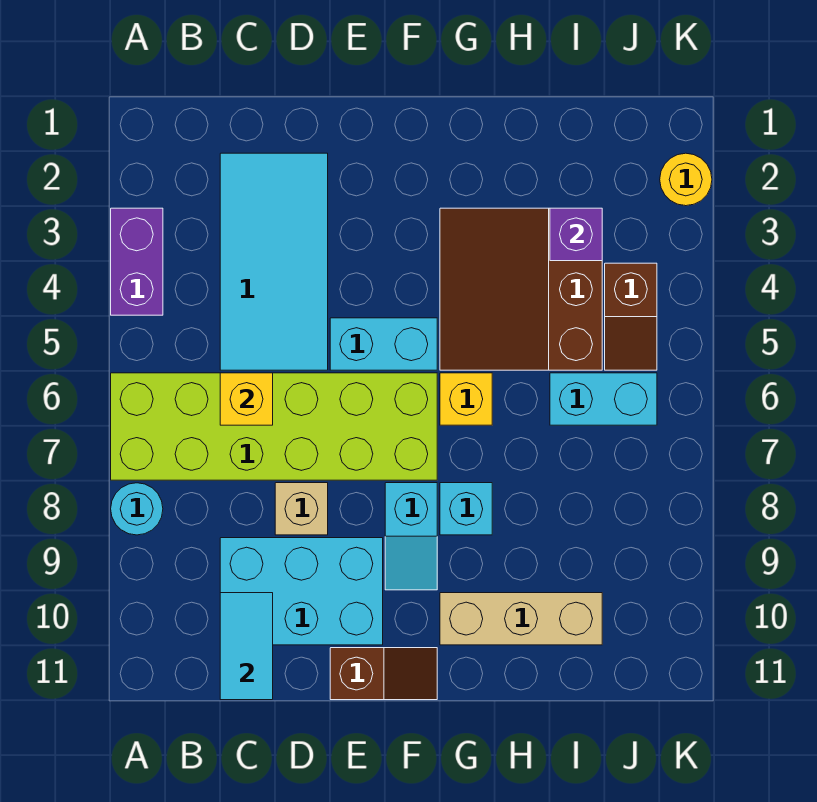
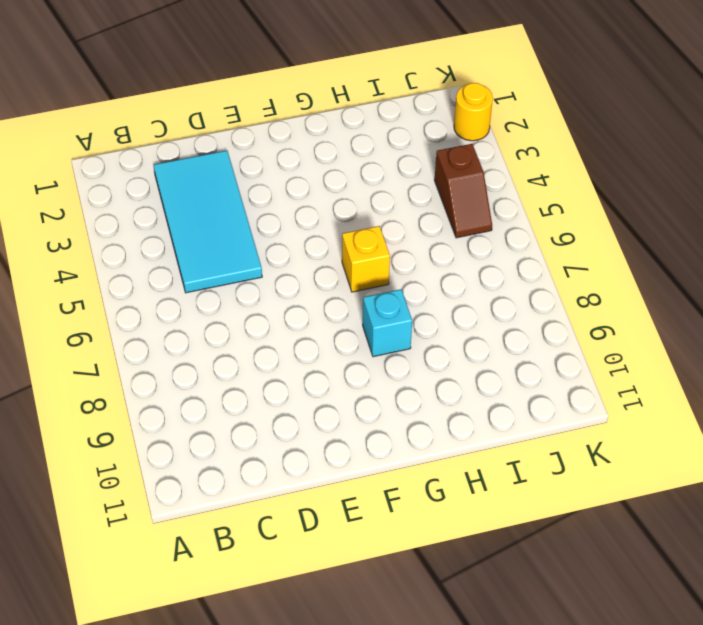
none -> purple 1x2 brick [111,208,163,315]
none -> lime 2x6 brick [111,373,437,480]
none -> cyan 1x1 round brick [111,483,163,535]

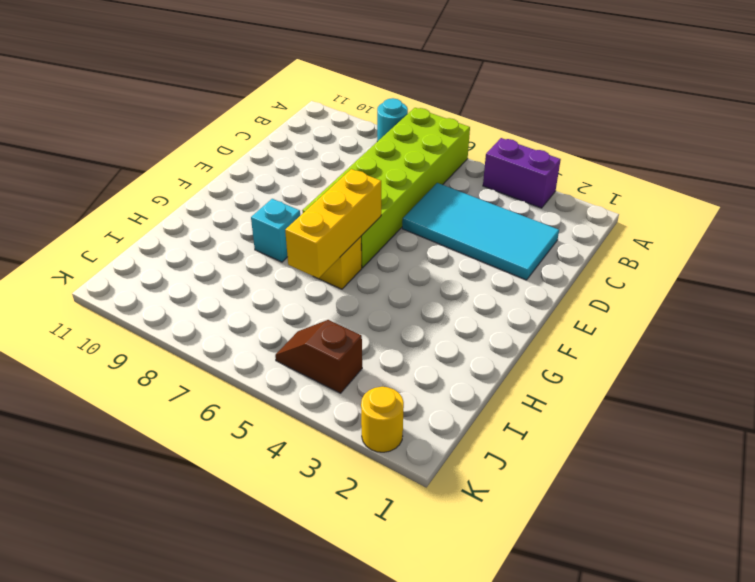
yellow 1x3 brick [285,169,381,279] -> none
none -> cyan 2x3 brick [220,538,383,645]
none -> tan 1x1 brick [275,483,328,535]
none -> cyan 1x2 brick [330,318,437,370]

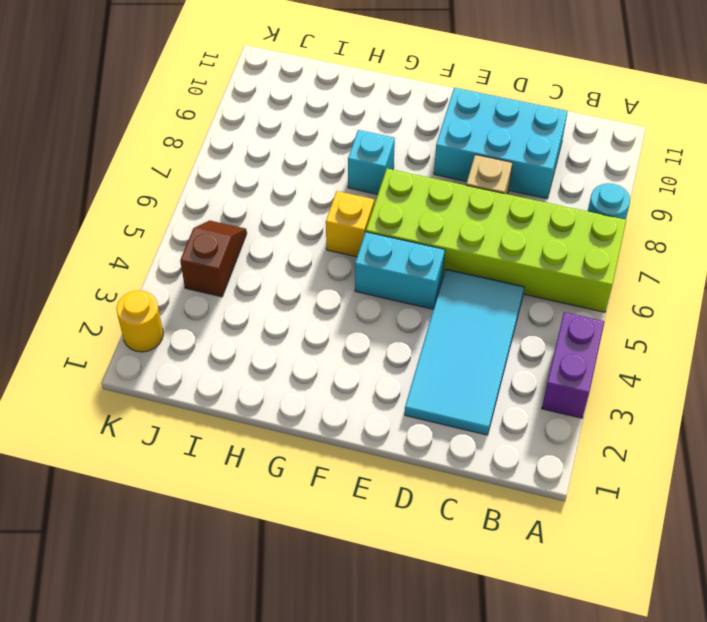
none -> brown 1x2 slope [330,648,437,700]
none -> cyan 1x2 slope [385,483,437,590]
none -> brown 3x3 slope [440,208,602,370]

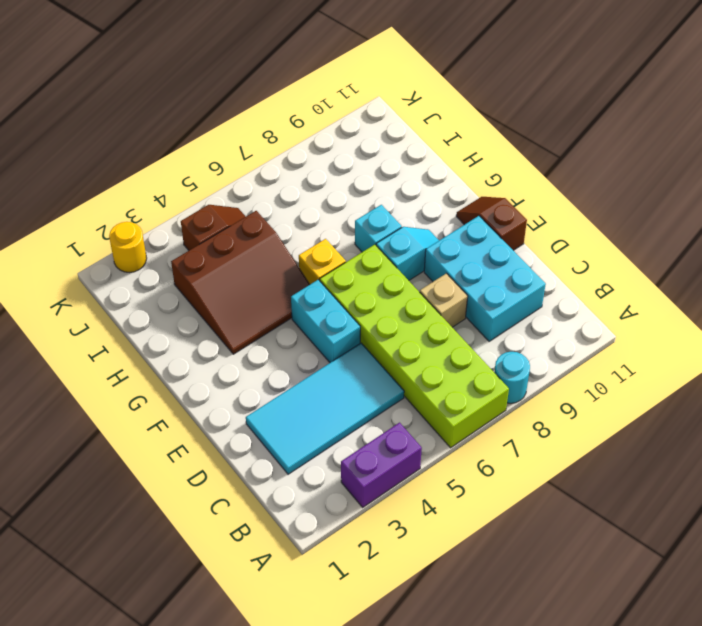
none -> tan 1x3 brick [440,593,602,645]
none -> cyan 1x2 brick [550,373,657,425]
none -> yellow 1x1 brick [220,373,273,425]

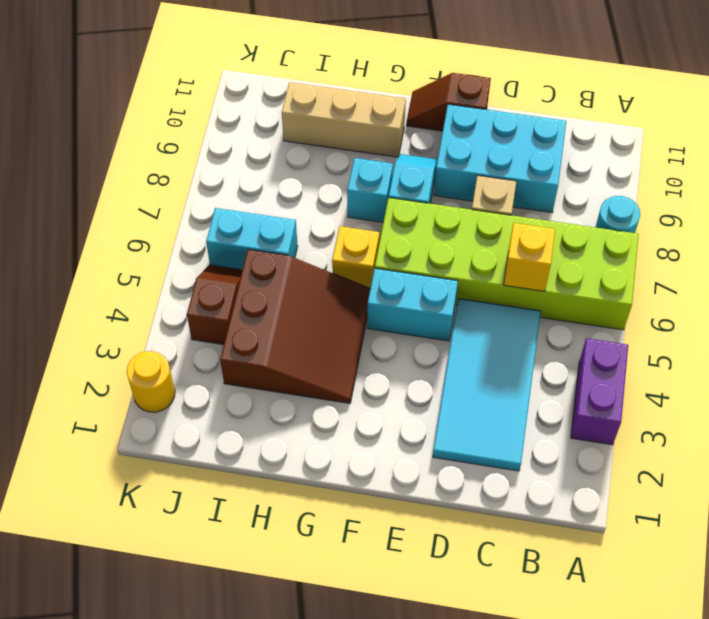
none -> cyan 1x2 tile [220,593,273,700]
none -> purple 1x1 brick [550,208,602,261]

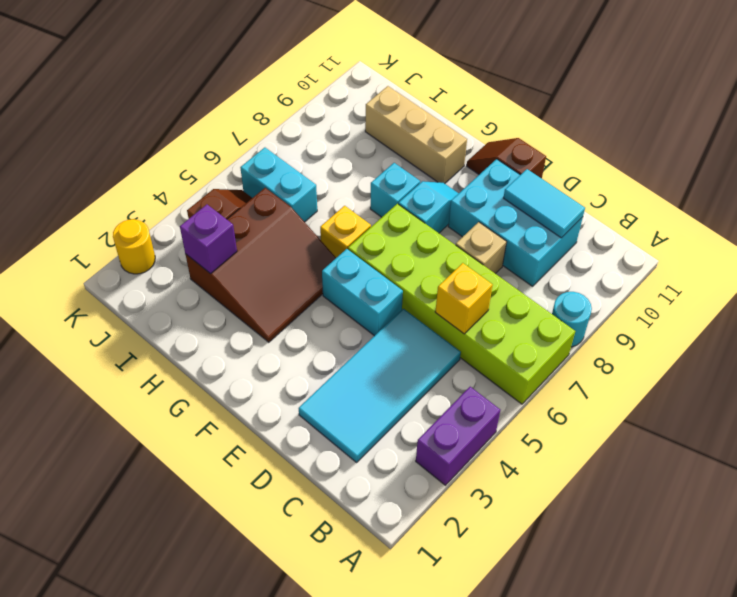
cyan 1x2 tile [504,169,585,238] -> cyan 1x2 tile turned to [220,593,273,700]

